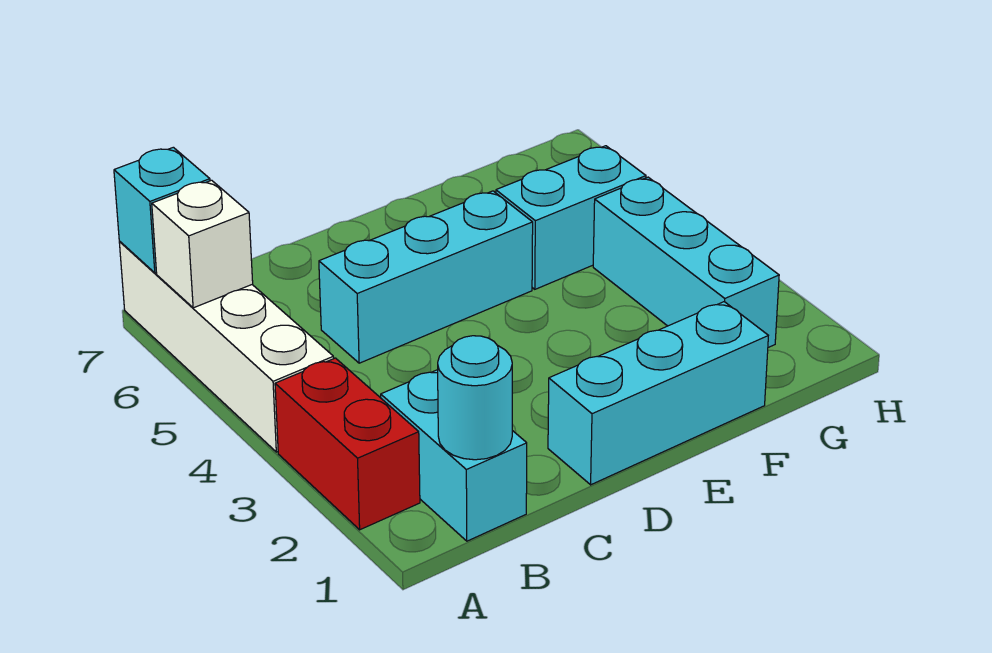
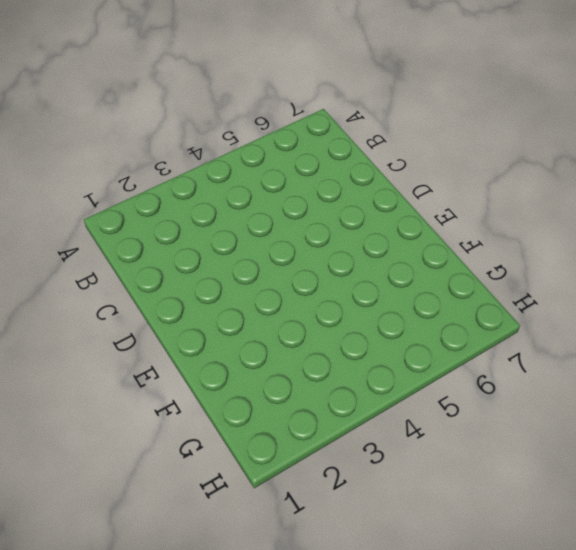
none -> red 1x2 brick [275,358,420,530]
none -> white 1x4 brick [119,242,334,452]

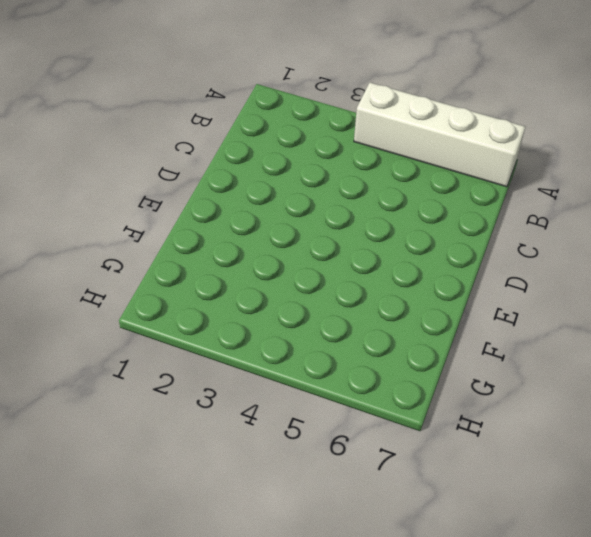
none -> red 1x2 brick [275,358,420,530]
none -> cyan 1x2 brick [381,370,527,541]

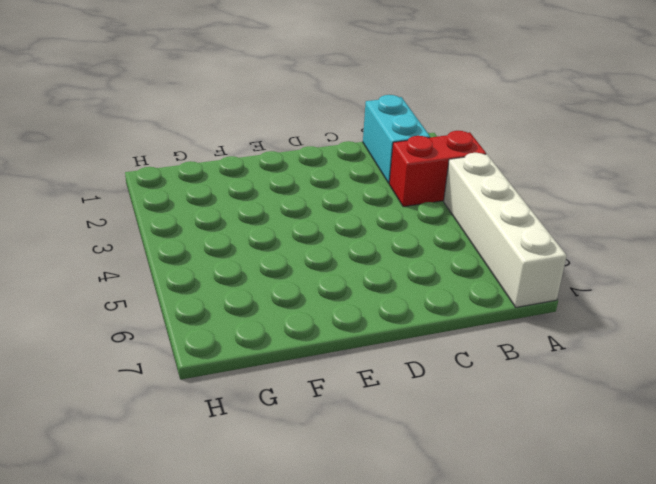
red 1x2 brick [389,131,486,207] -> red 1x2 brick turned to [275,358,420,530]
none -> cyan 1x3 brick [319,191,533,363]
none -> cyan 1x3 brick [548,302,768,485]

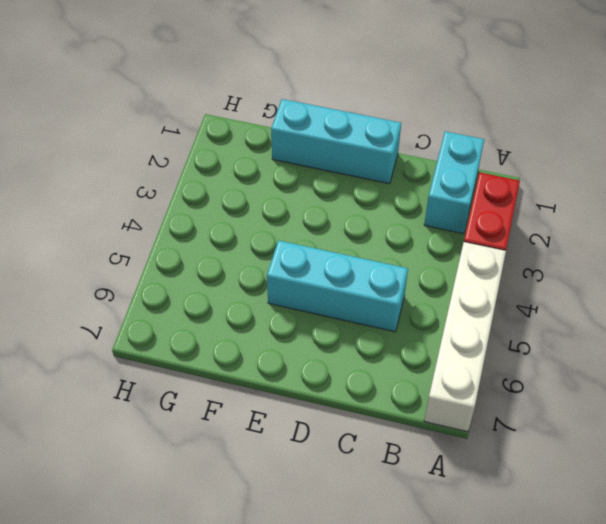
none -> cyan 1x2 brick [496,146,646,289]
none -> cyan 1x3 brick [593,177,779,347]

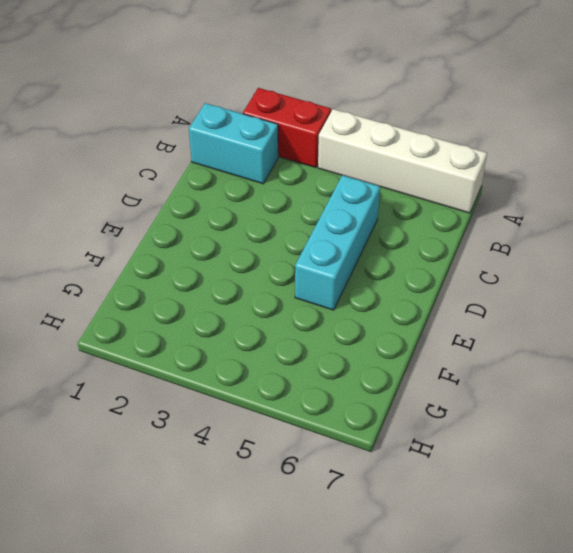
none -> cyan 1x3 brick [548,302,768,485]
none -> cyan 1x2 brick [496,146,646,289]

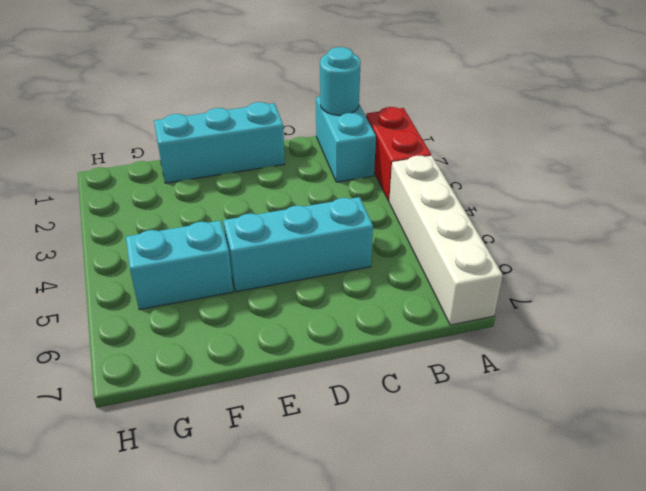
none -> cyan 1x3 brick [593,177,779,347]
none -> white 1x1 brick [152,180,253,308]

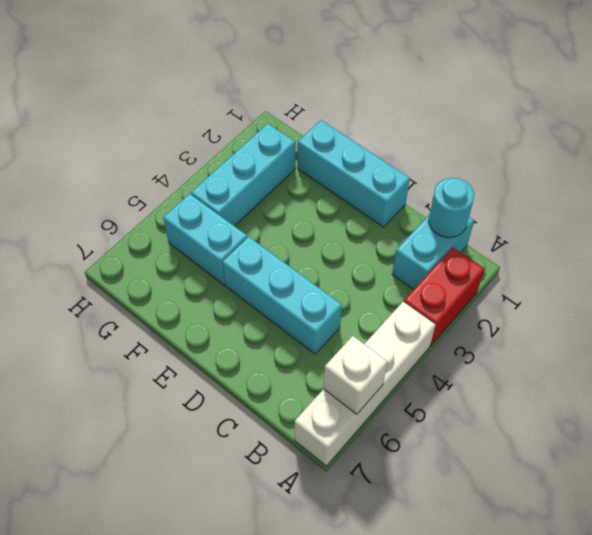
none -> cyan 1x1 brick [114,147,210,273]

